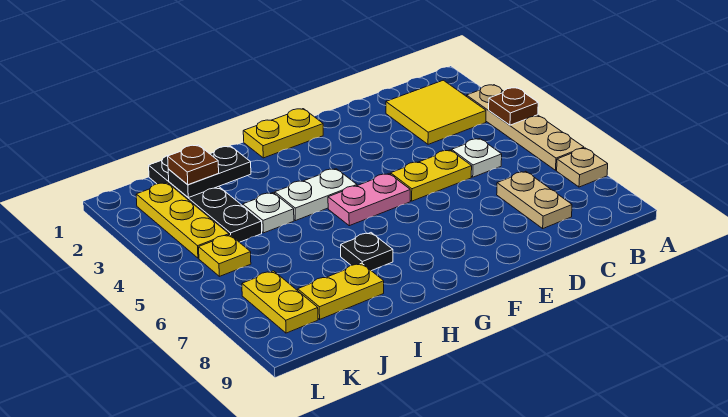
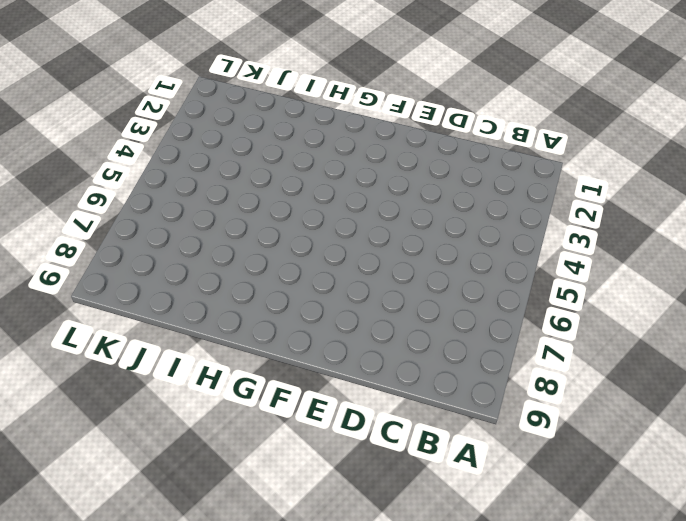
none -> tan 1x4 plate [467,85,584,170]
none -> tan 1x1 plate [557,148,608,187]
none -> yellow 2x2 tile [386,80,486,144]

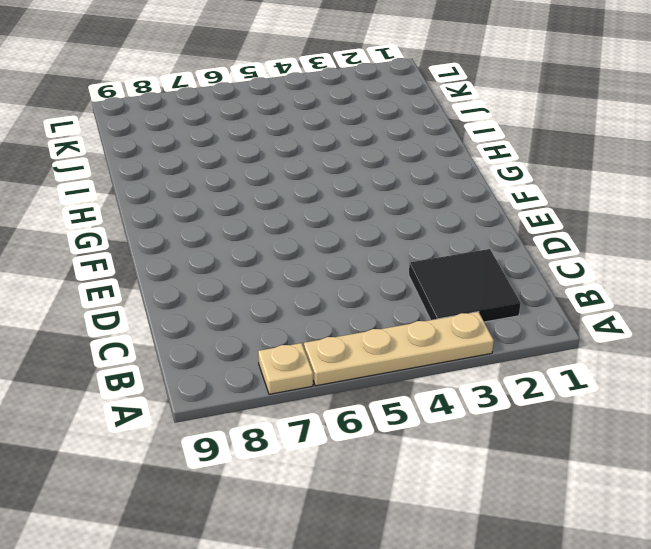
black 2x2 tile [409,249,521,322] -> yellow 2x2 tile [386,80,486,144]
none -> white 1x1 plate [452,139,502,177]
none -> tan 1x2 plate [497,171,572,228]
none -> yellow 1x2 plate [391,150,472,201]

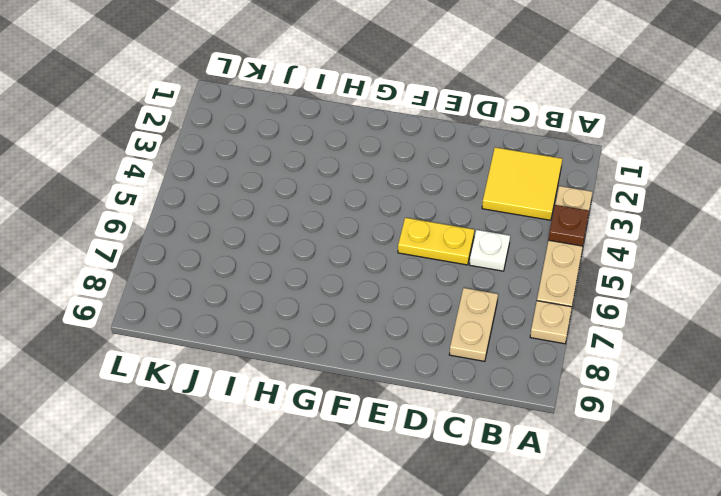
none -> yellow 1x2 plate [243,109,323,158]
none -> pink 1x2 plate [328,174,410,226]
none -> white 1x2 plate [275,169,357,221]

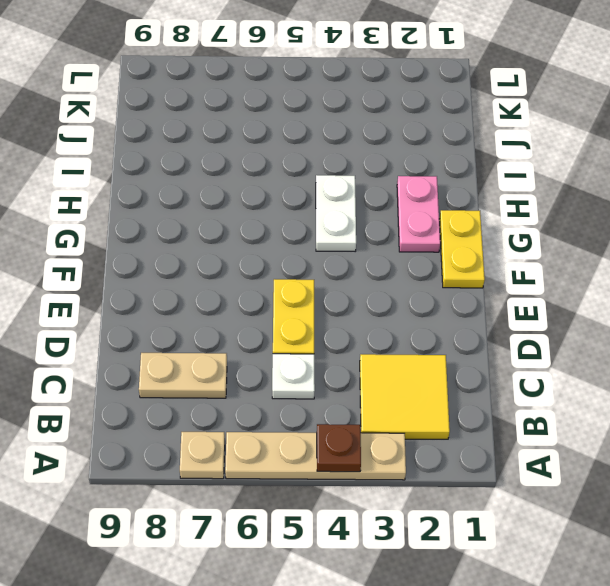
pink 1x2 plate [397,176,440,252] -> pink 1x2 plate moved to [328,174,410,226]
none -> black 1x1 plate [341,233,393,271]
none -> white 1x1 plate [243,193,294,233]
none -> yellow 1x2 plate [298,263,384,319]

